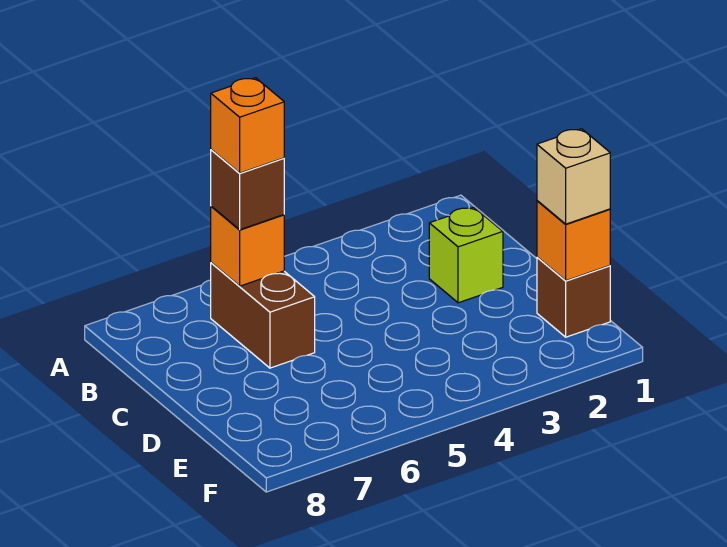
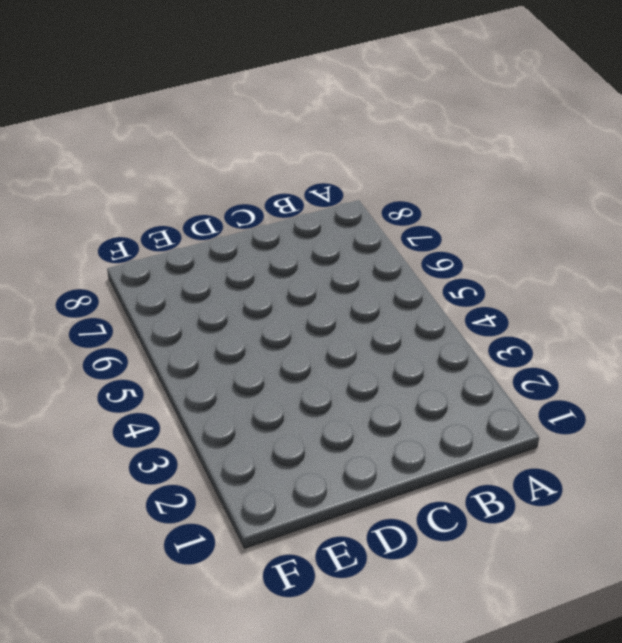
none -> brown 1x2 brick [211,263,315,368]
none -> lime 1x1 brick [429,207,503,303]

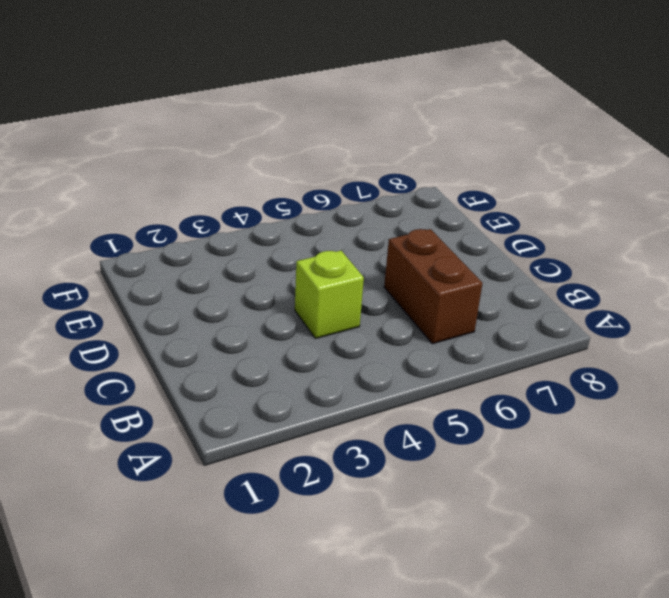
lime 1x1 brick [295,250,364,339] -> lime 1x1 brick moved to [429,207,503,303]
none -> brown 1x1 brick [537,257,610,337]
none -> orange 1x1 brick [211,206,284,286]

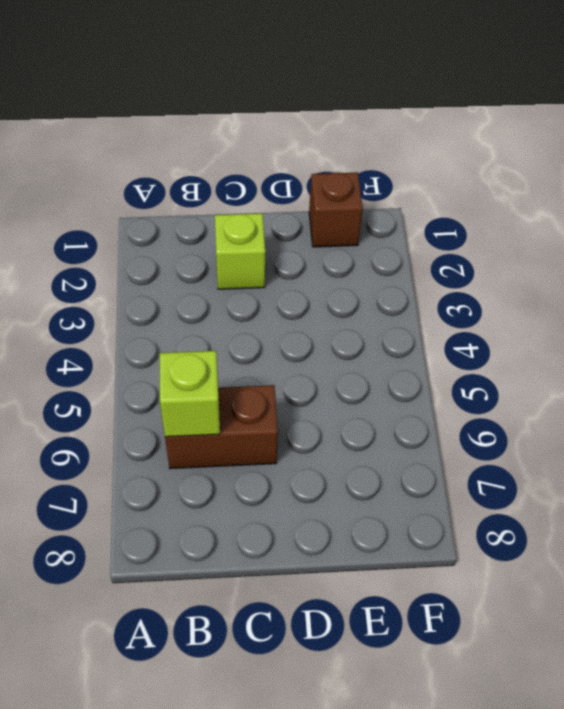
lime 1x1 brick [160,351,220,437] -> orange 1x1 brick [211,206,284,286]
none -> orange 1x1 brick [537,201,610,281]
none -> brown 1x1 brick [211,150,284,230]

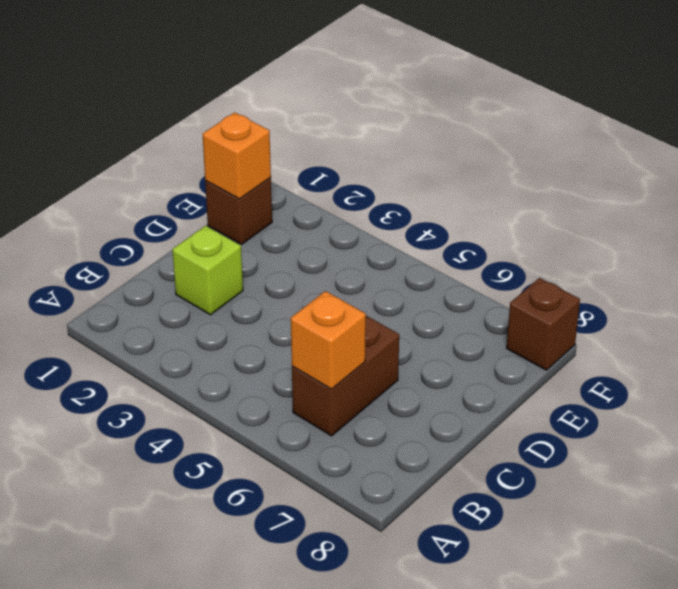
brown 1x1 brick [507,278,580,370] -> brown 1x1 brick moved to [211,150,284,230]
none -> tan 1x1 brick [537,129,610,224]
none -> orange 1x1 brick [211,78,284,173]

